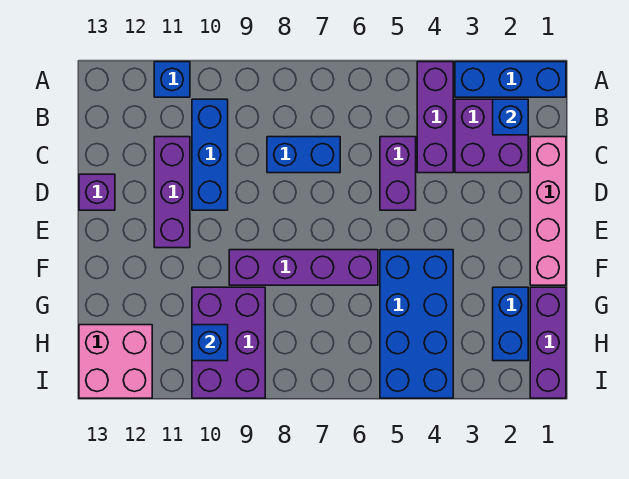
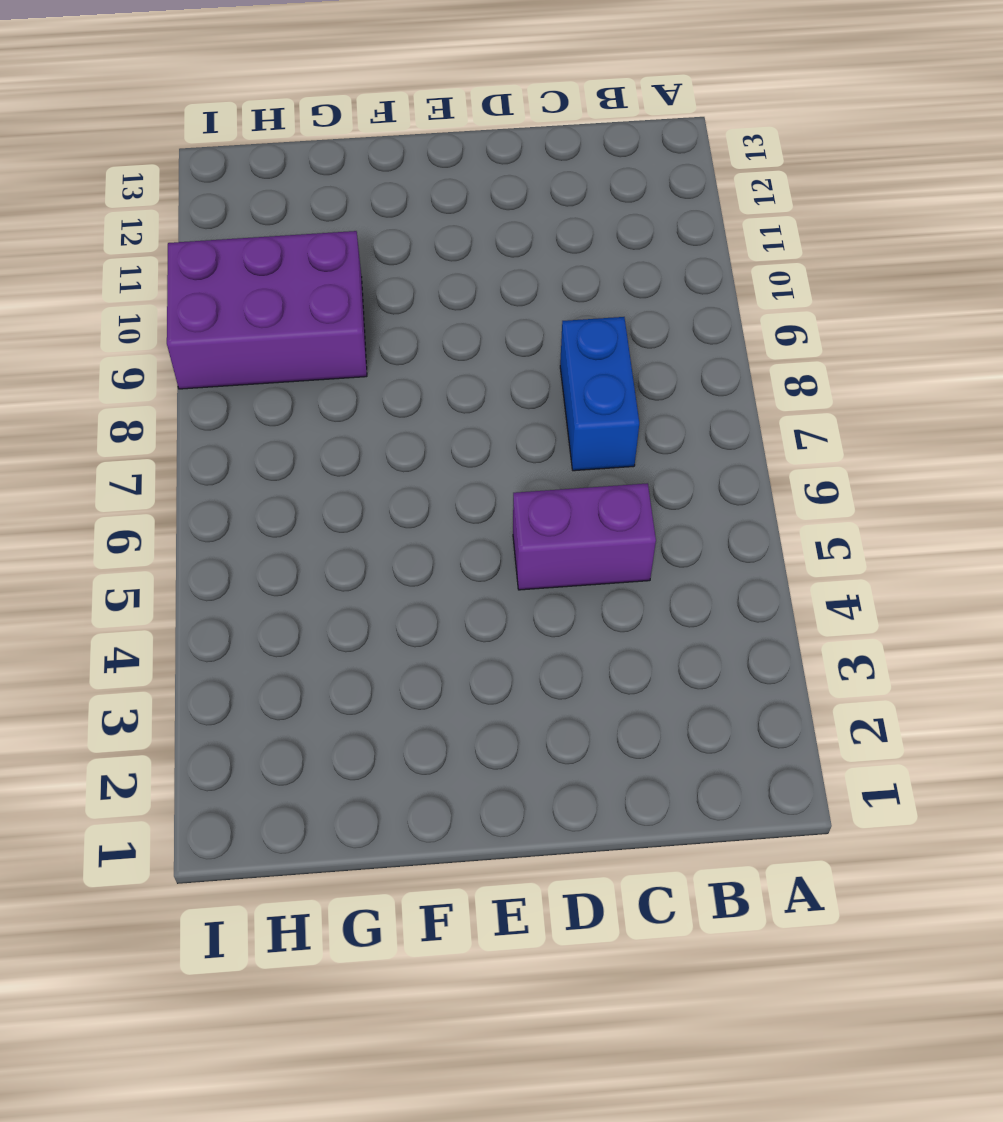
none -> blue 1x3 brick [455,62,566,97]
none -> purple 1x3 brick [417,62,453,173]
none -> blue 1x1 brick [154,62,190,97]

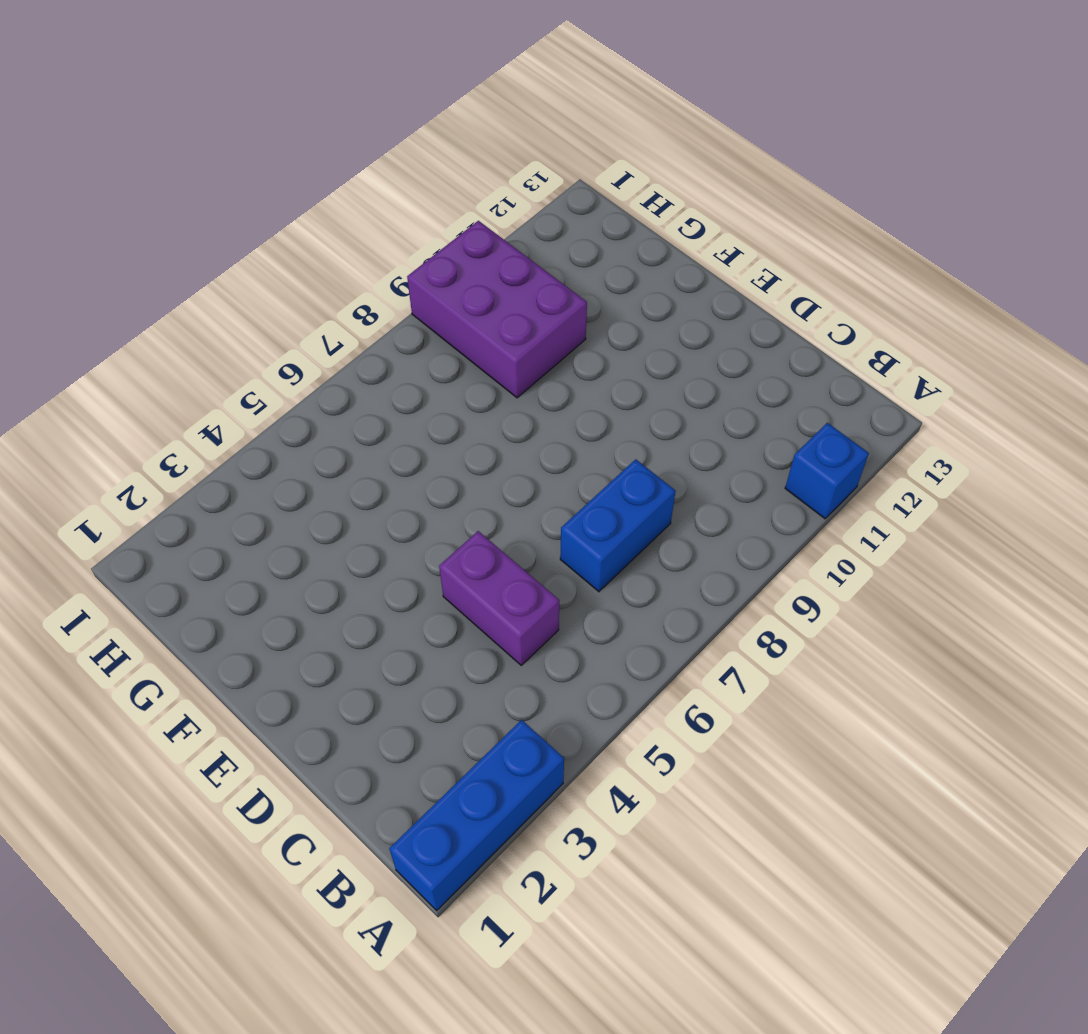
none -> purple 1x3 brick [417,62,453,173]
none -> purple 2x2 brick [455,99,528,173]
none -> blue 1x3 brick [192,99,228,210]

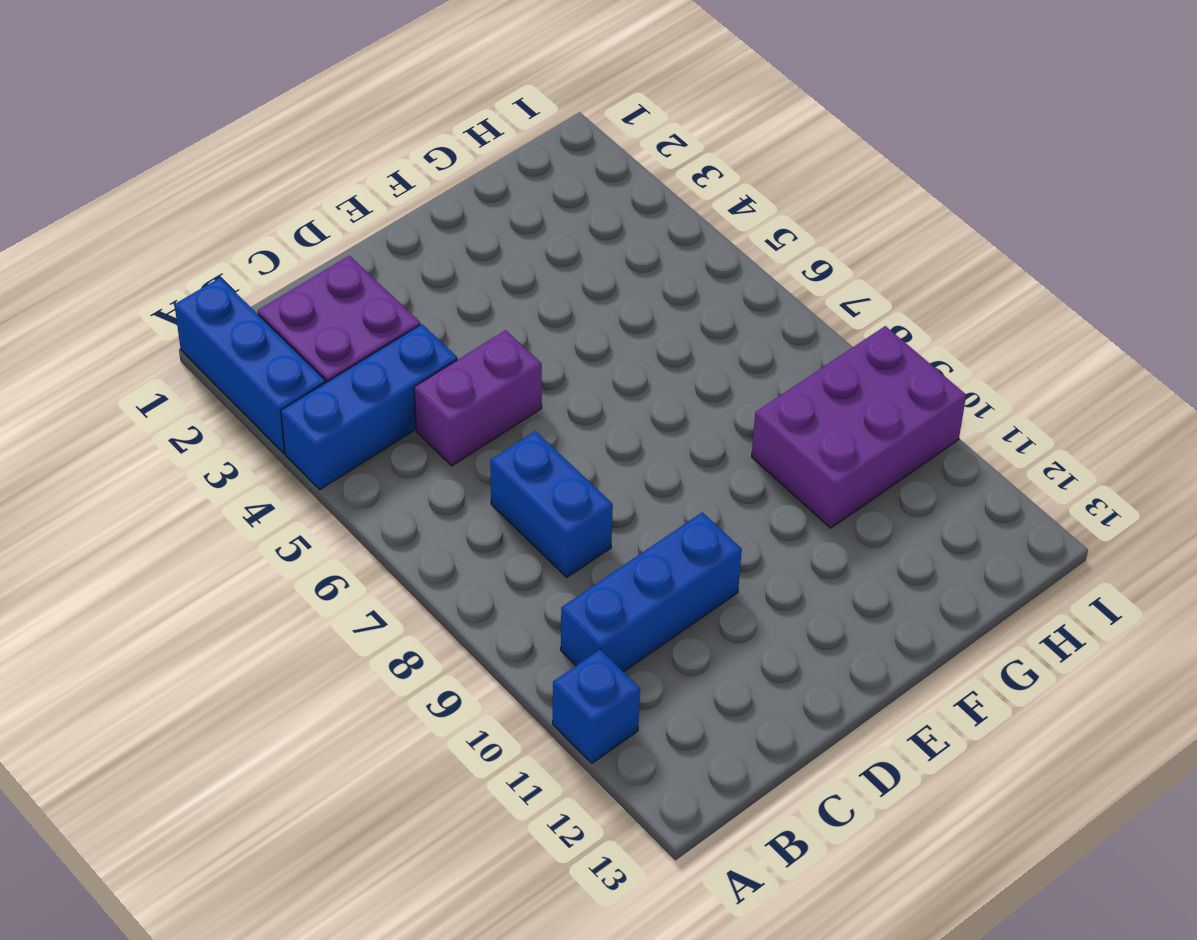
blue 1x3 brick [281,324,457,490] -> purple 1x3 brick [417,62,453,173]
none -> pink 1x4 brick [530,137,566,285]
none -> purple 1x3 brick [154,137,190,248]
none -> purple 1x1 brick [79,174,115,210]

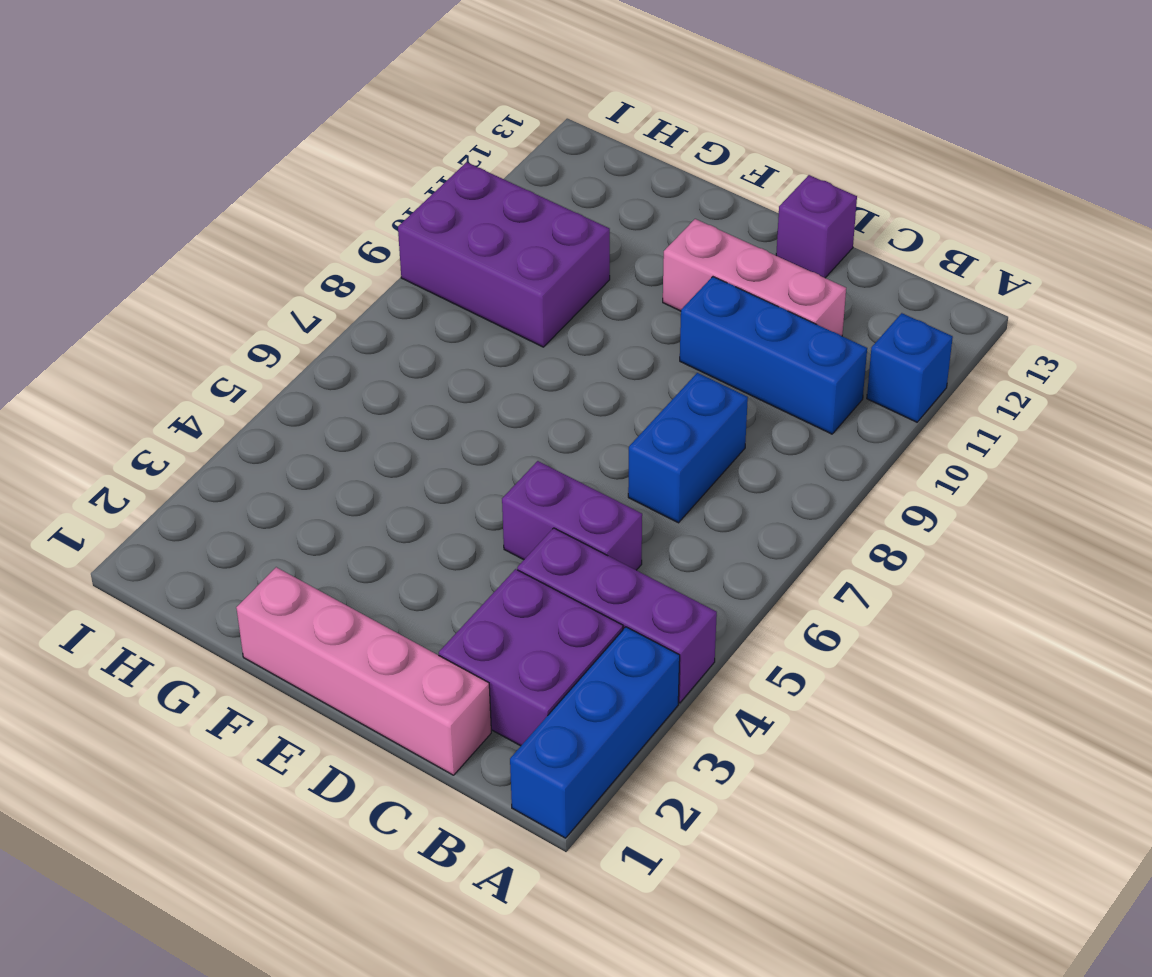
pink 1x3 brick [663,219,846,336] -> purple 1x3 brick [154,137,190,248]
none -> blue 2x4 brick [380,250,453,398]
none -> purple 1x4 brick [229,250,378,285]
none -> purple 1x3 brick [530,287,566,398]

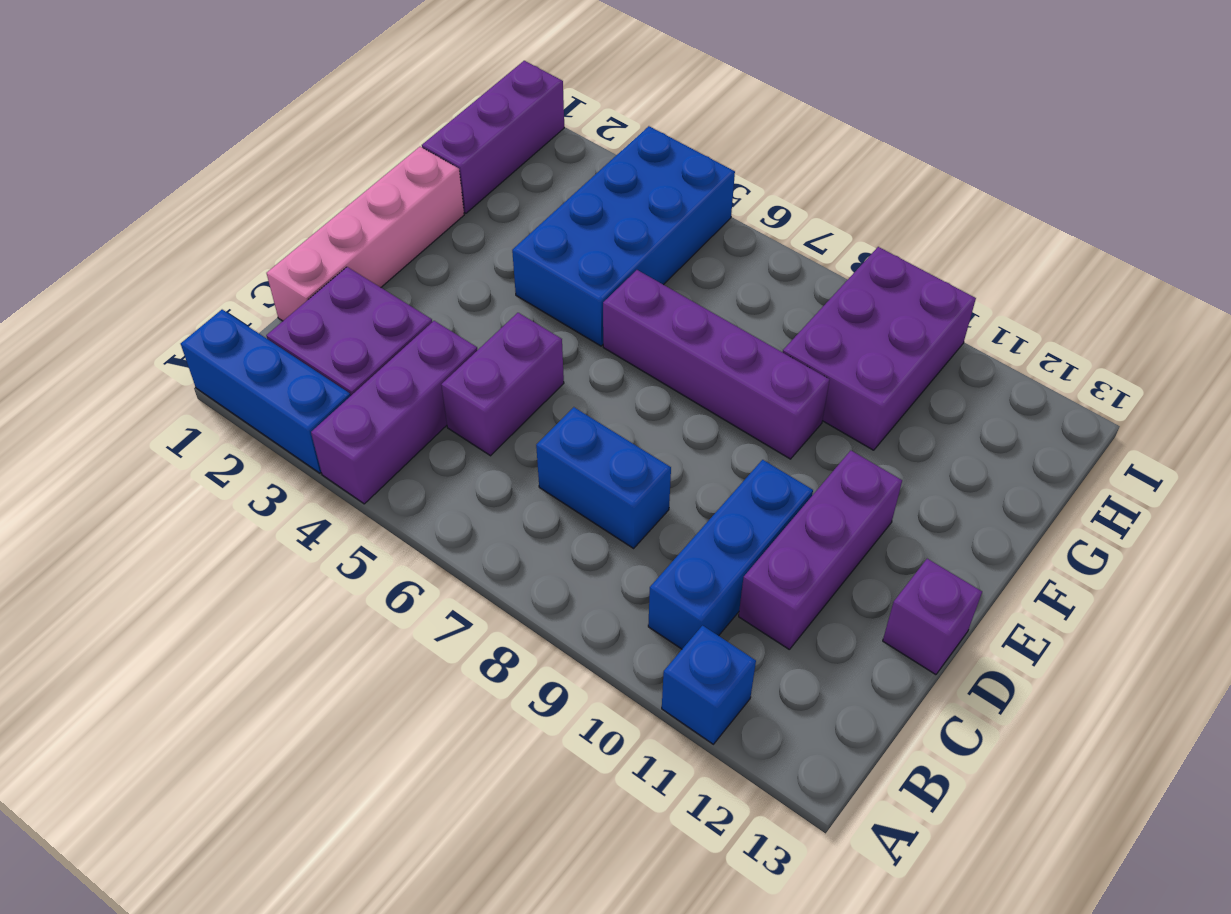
none -> blue 1x2 brick [493,287,528,361]
none -> pink 2x2 brick [79,325,152,398]
none -> blue 1x1 brick [493,99,528,135]

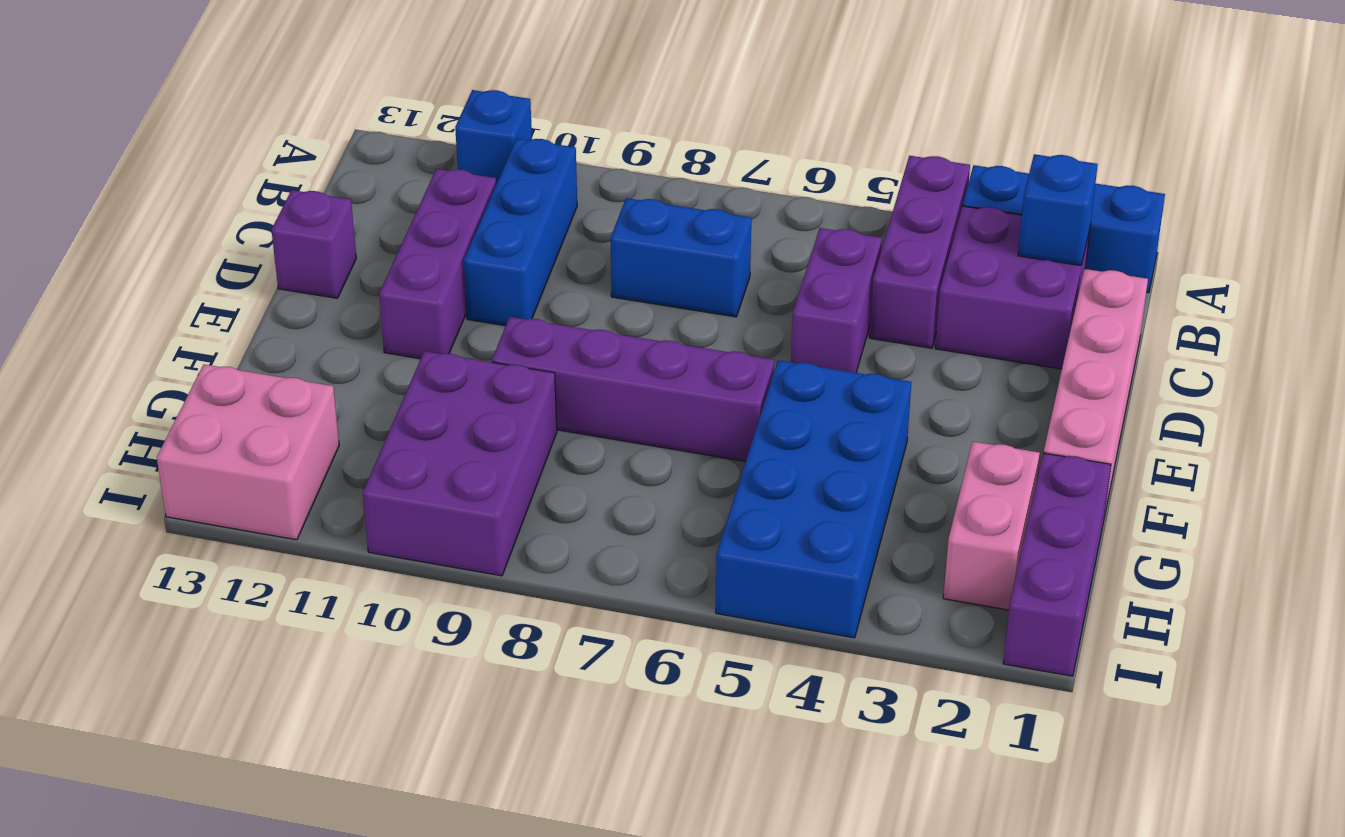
pink 1x2 brick [943,442,1040,610] -> blue 1x2 brick [493,287,528,361]
none -> blue 1x1 brick [192,325,228,361]

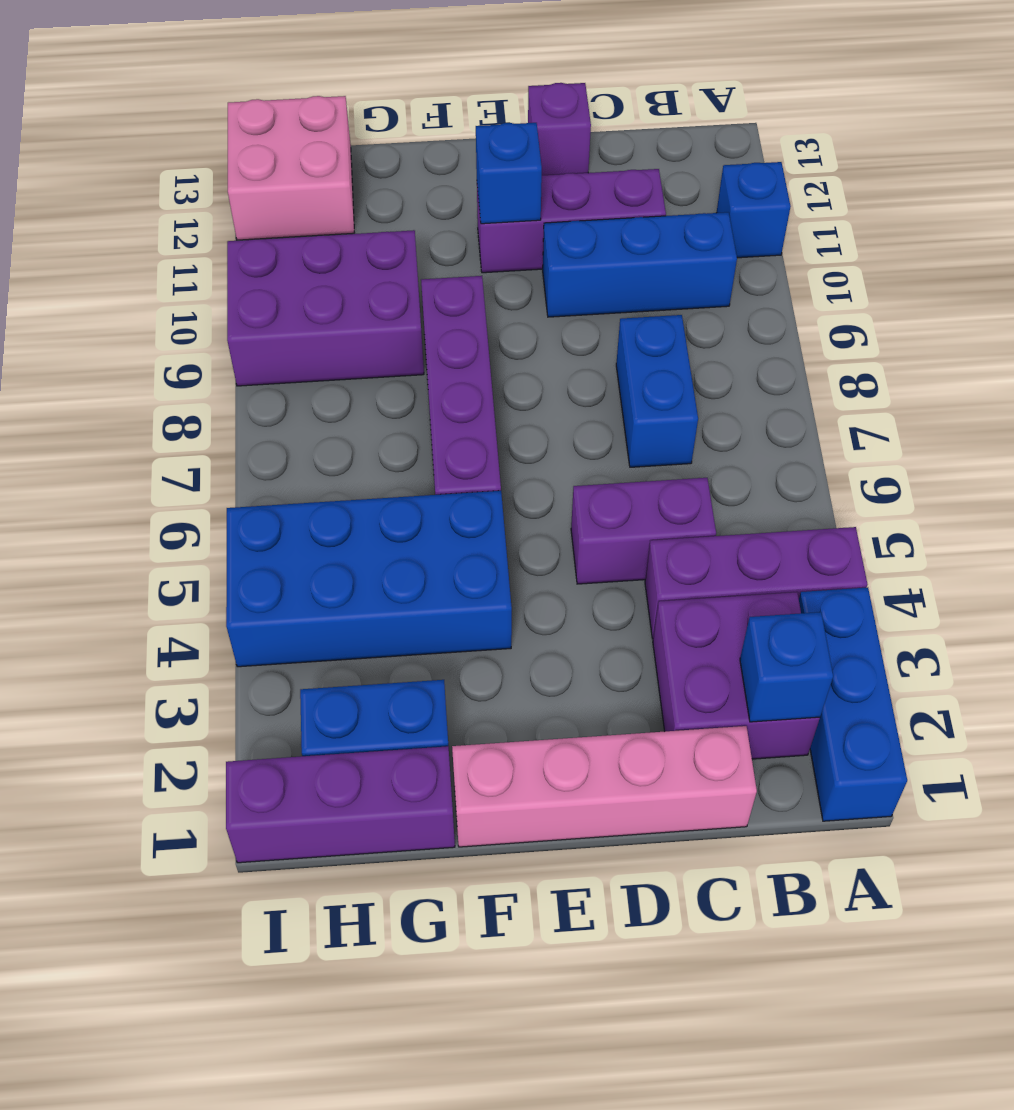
blue 1x1 brick [476,123,542,224] -> blue 1x1 brick moved to [192,325,228,361]

